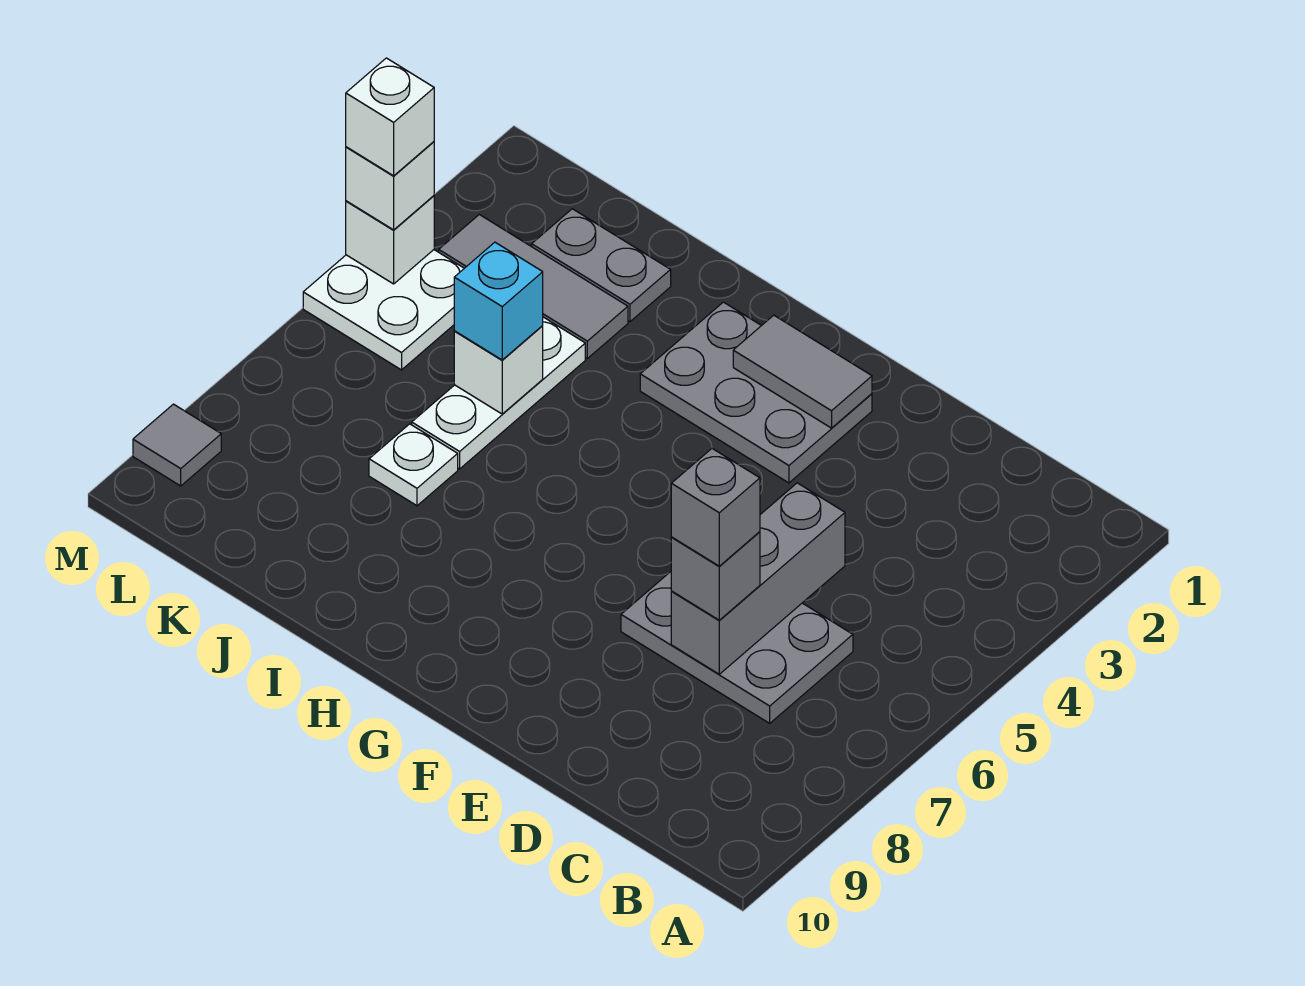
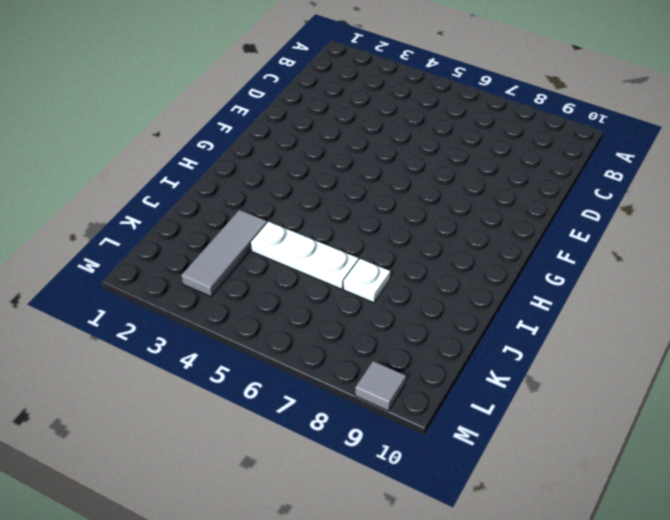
none -> grey 2x3 plate [621,572,853,723]
none -> grey 2x3 plate [640,302,872,483]
none -> grey 1x2 plate [532,209,671,322]

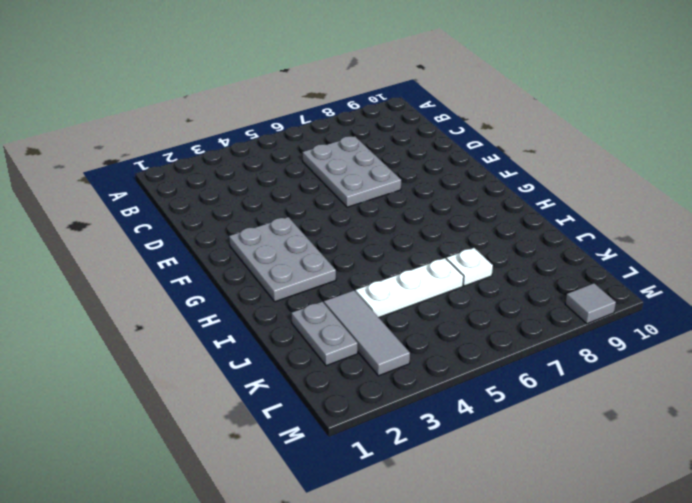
none -> white 2x2 plate [303,250,464,370]
none -> grey 1x3 brick [671,483,845,674]
none -> grey 1x2 tile [733,315,872,428]

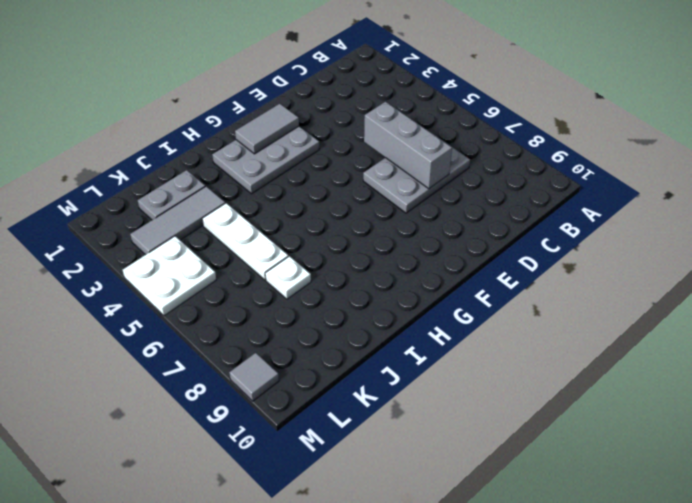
none -> white 1x1 brick [454,326,543,414]
none -> white 1x1 brick [346,196,434,284]
none -> grey 1x1 brick [671,532,760,620]

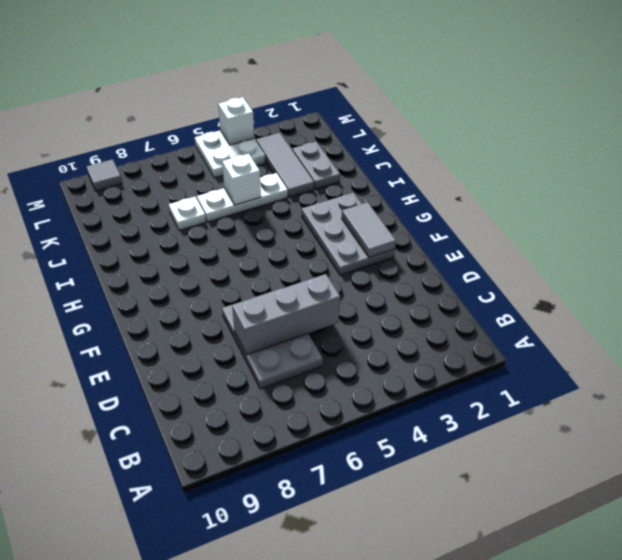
none -> grey 1x1 brick [671,532,760,620]
none -> cyan 1x1 brick [454,242,543,360]
none -> white 1x1 brick [346,142,434,230]

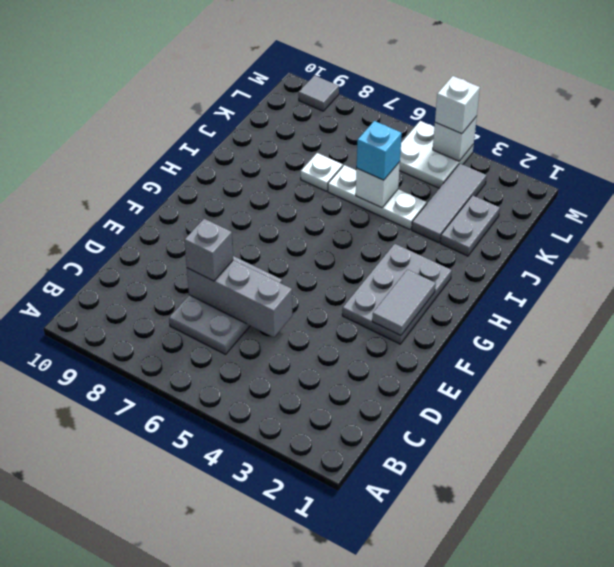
none -> grey 1x1 brick [671,449,760,566]
none -> white 1x1 brick [346,58,434,176]

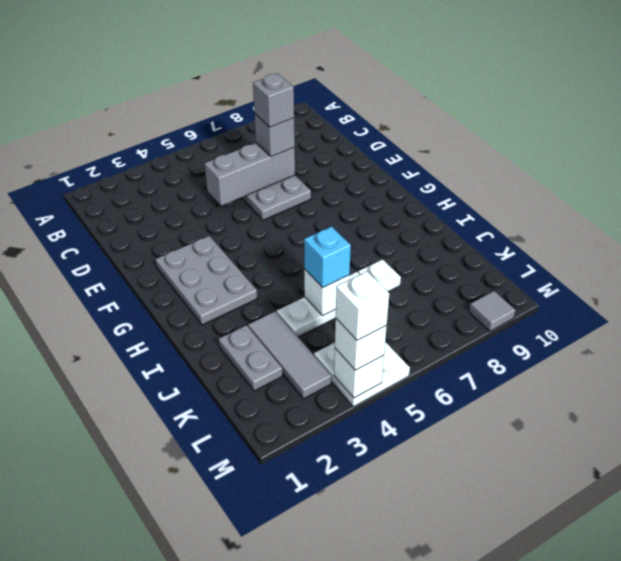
none -> grey 1x2 tile [733,315,872,428]

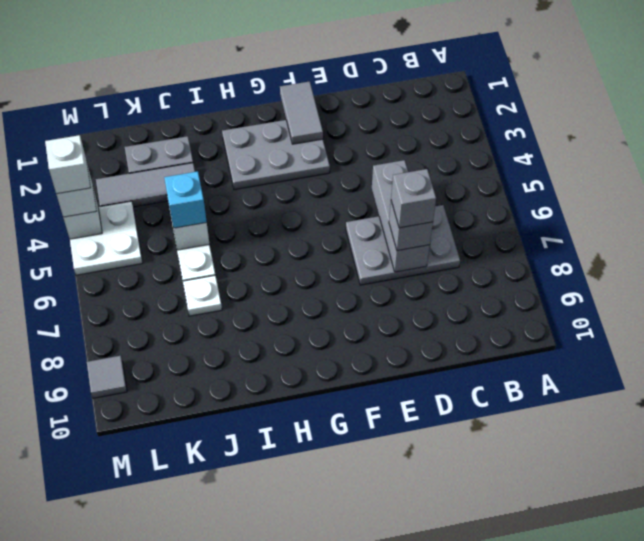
grey 1x2 tile [280,81,323,144] -> grey 1x2 tile turned to [733,315,872,428]

